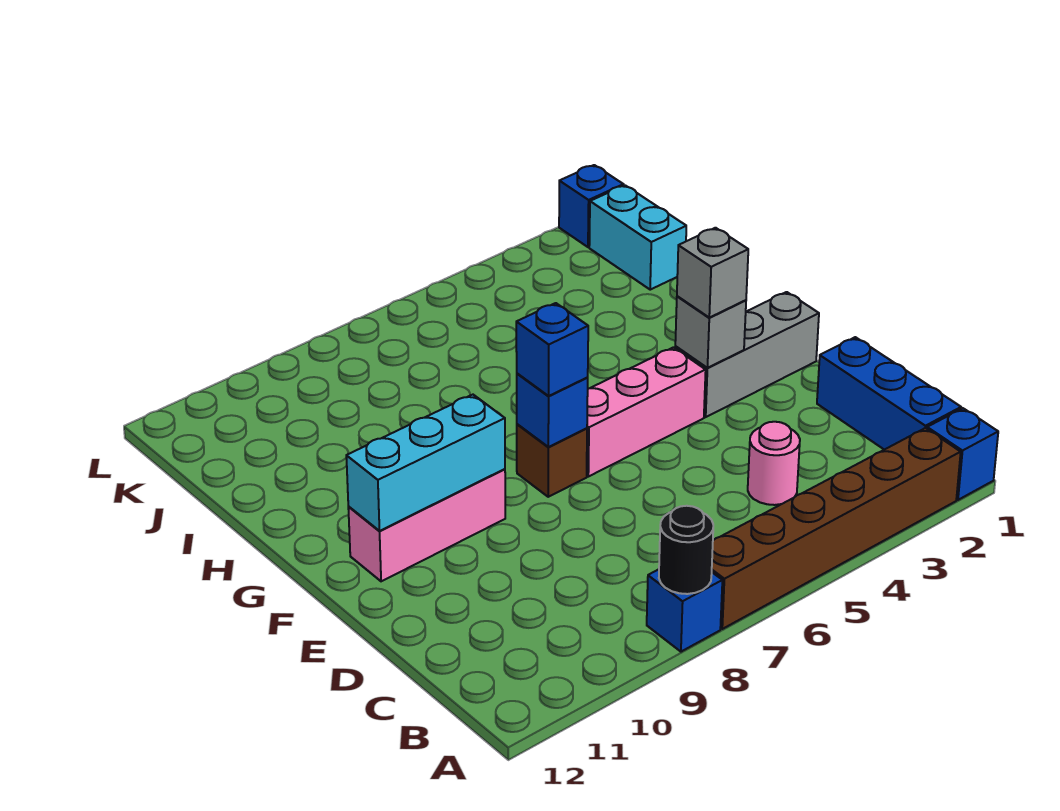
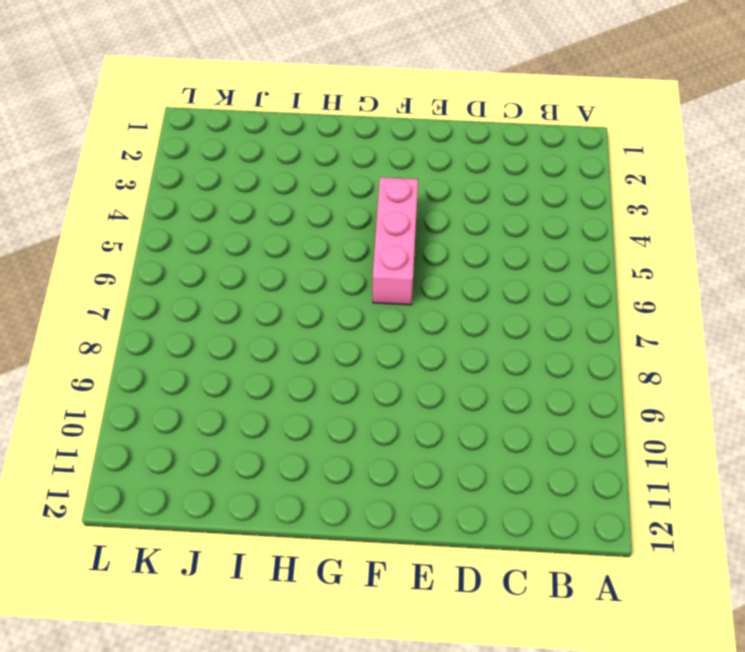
none -> blue 1x1 brick [927,408,998,500]
none -> brown 1x6 brick [712,428,961,629]
none -> blue 1x1 brick [647,569,722,652]

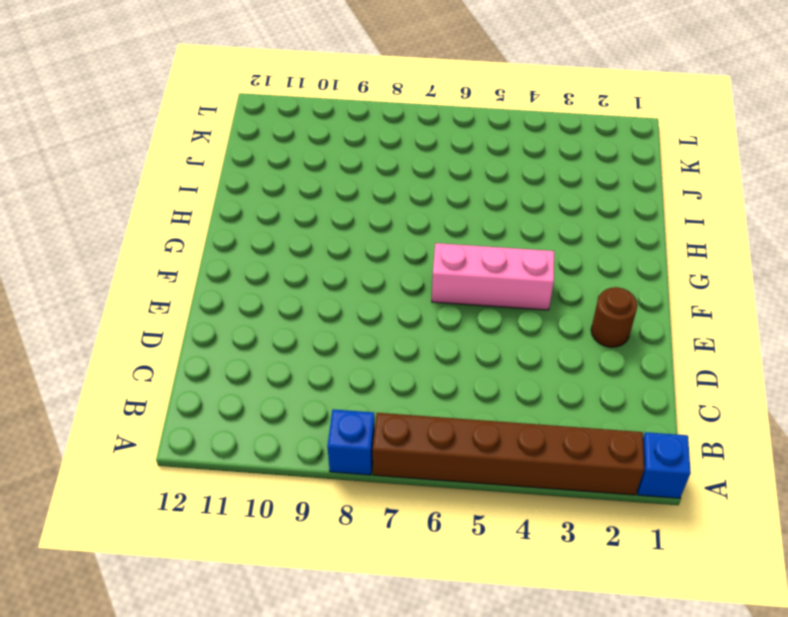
brown 1x1 round brick [591,287,638,347] -> none
none -> blue 1x3 brick [817,337,961,450]
none -> pink 1x1 round brick [748,422,800,505]
none -> grey 1x3 brick [675,292,819,417]

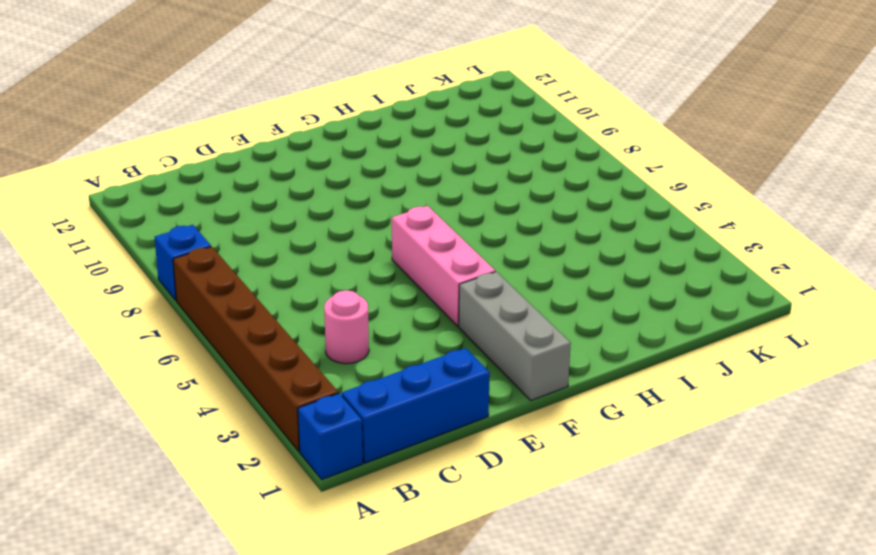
none -> brown 1x1 brick [517,424,587,497]
none -> pink 1x3 brick [348,469,505,581]
none -> cyan 1x2 brick [589,185,686,290]

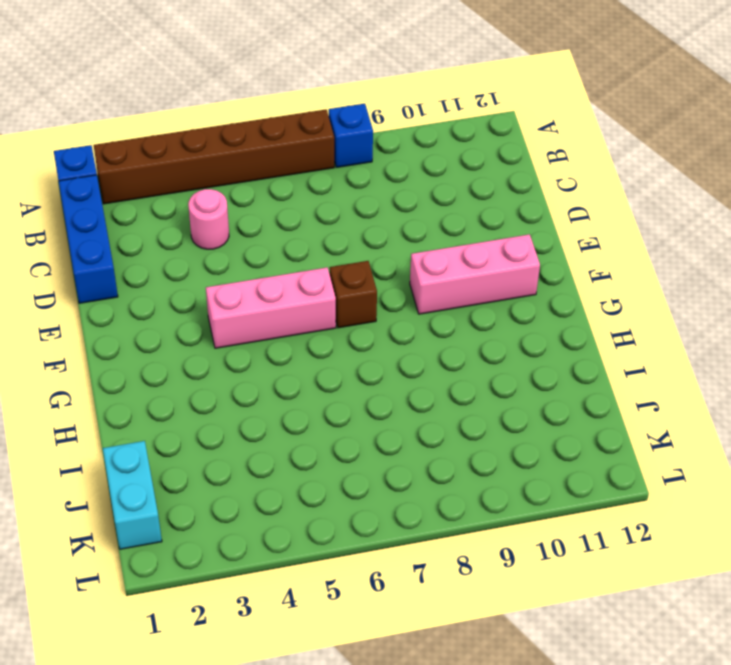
none -> grey 1x3 brick [675,292,819,417]
none -> blue 1x1 brick [559,165,624,247]
none -> black 1x1 round brick [659,506,713,594]

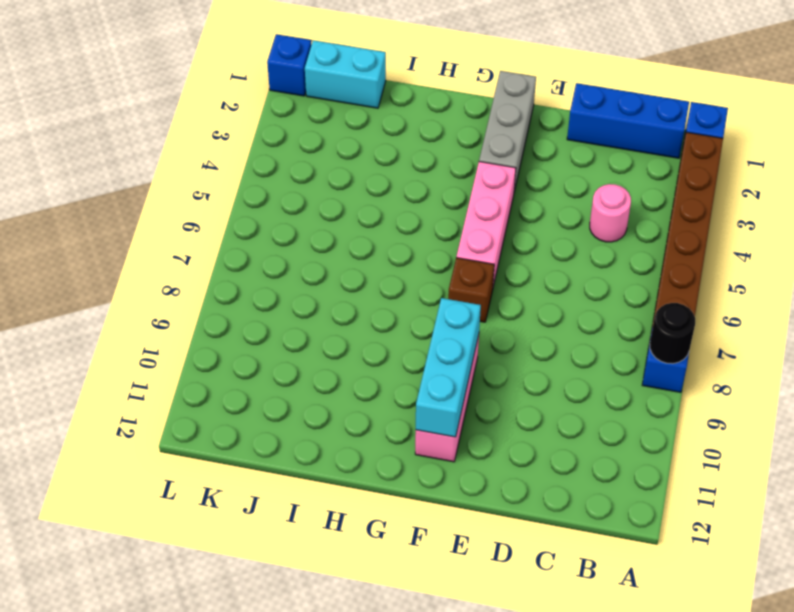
none -> grey 1x1 brick [675,296,746,368]
none -> blue 1x1 brick [517,374,588,447]
none -> grey 1x1 brick [677,228,748,318]

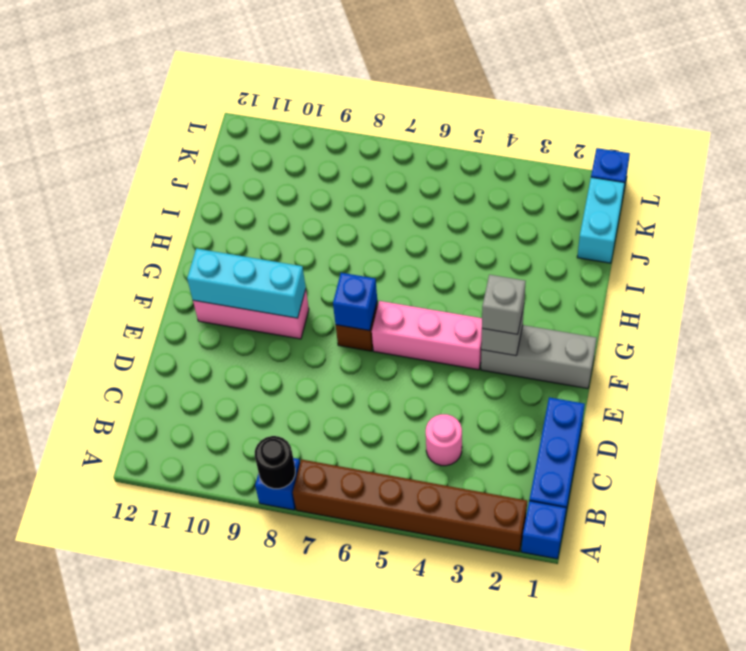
none -> blue 1x1 brick [516,303,588,396]

